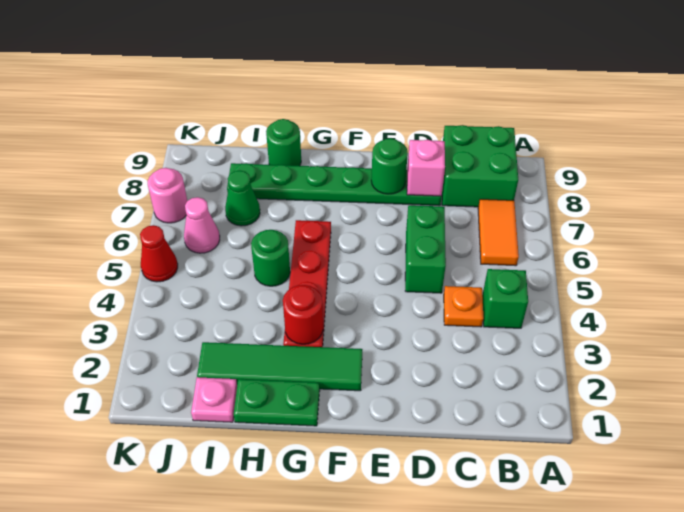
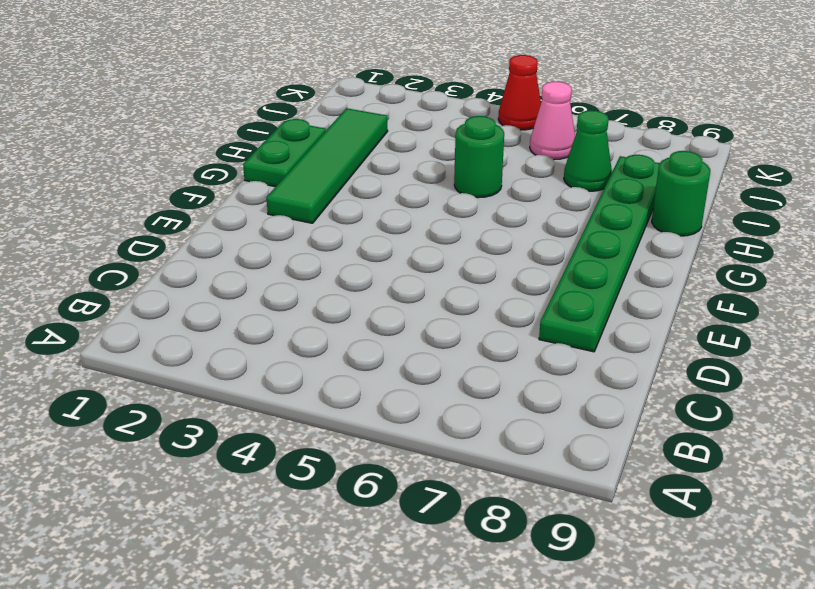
none -> green 1x1 brick [482,269,528,328]
none -> orange 1x2 tile [478,199,519,266]
none -> green 2x2 brick [442,125,518,207]

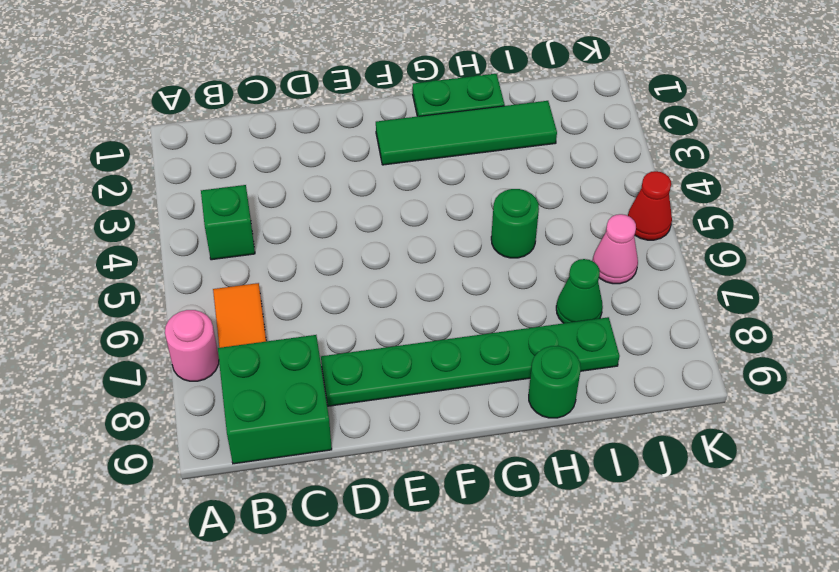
pink 1x1 round brick [165,310,219,381] -> pink 1x1 round brick moved to [148,168,187,223]
none -> orange 1x1 plate [444,286,483,327]
none -> green 1x2 brick [405,205,446,293]
none -> red 1x4 plate [283,220,331,347]

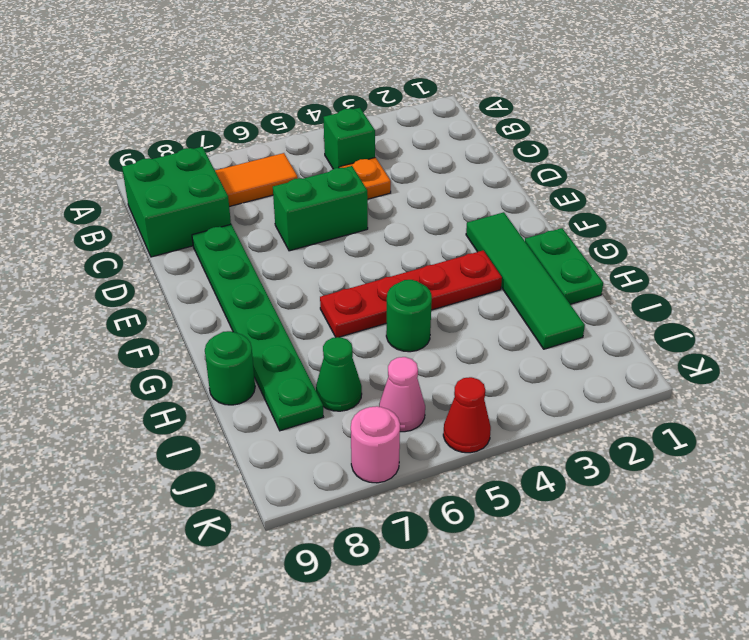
none -> pink 1x1 plate [191,377,237,422]
none -> pink 1x1 brick [407,140,445,196]
none -> green 1x1 round brick [371,138,408,194]

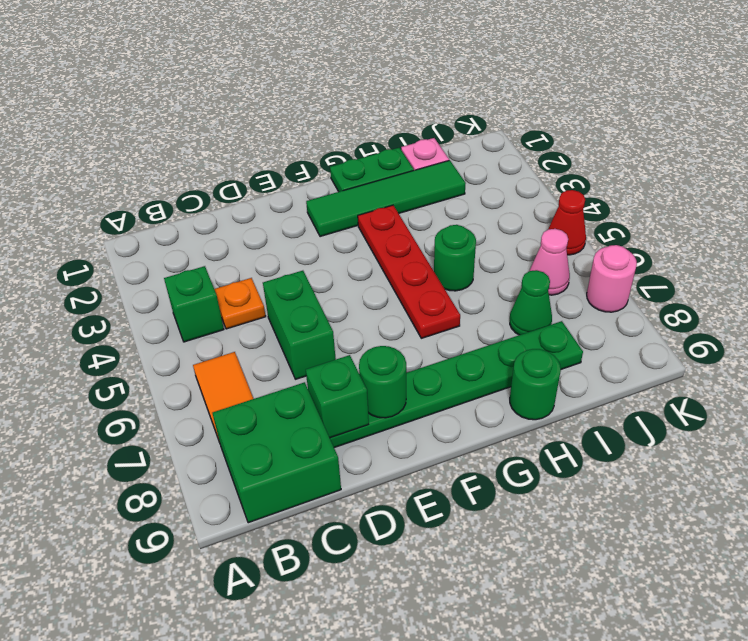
green 1x1 brick [306,355,369,438] -> pink 1x1 brick [407,140,445,196]
none -> red 1x1 round brick [283,285,323,344]

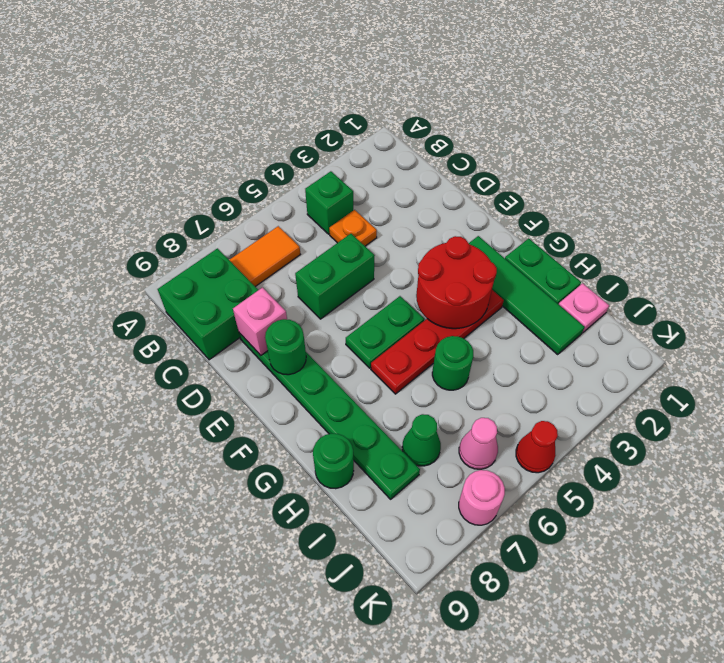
red 2x2 round brick [416,236,497,329] -> red 1x1 round brick [283,285,323,344]
green 1x2 plate [346,296,424,368] -> none

